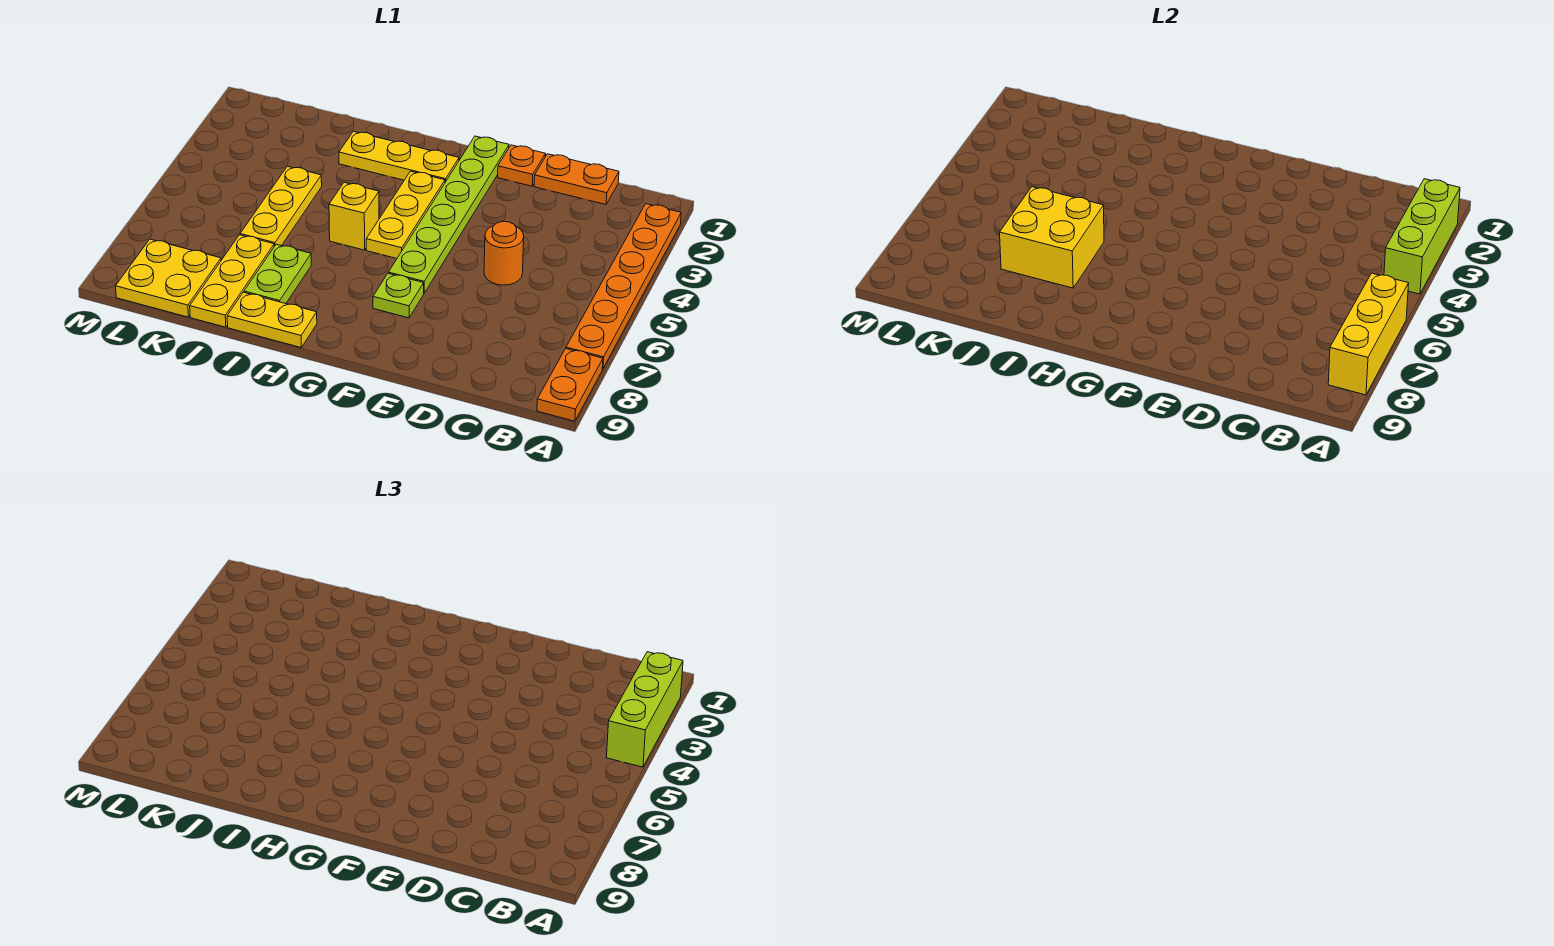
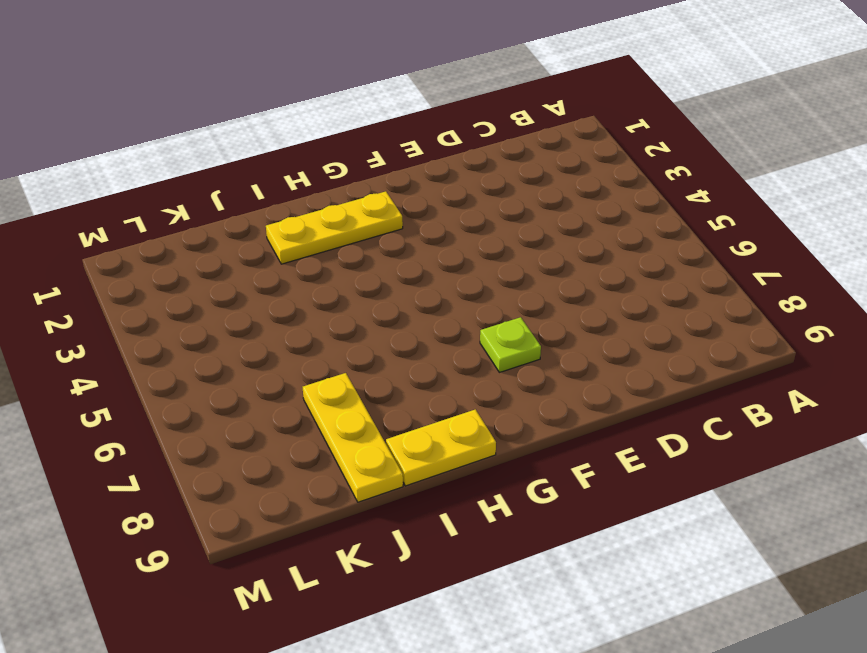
none -> orange 1x6 plate [566,204,681,369]
none -> orange 1x2 plate [537,348,603,421]
none -> orange 1x2 plate [534,154,619,205]

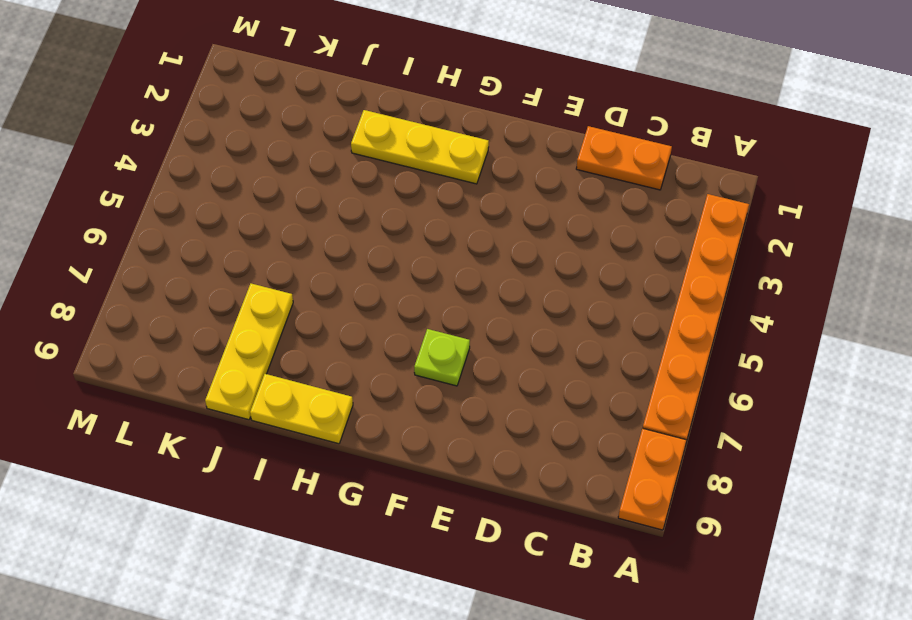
none -> orange 1x1 round brick [484,221,524,285]
none -> orange 1x1 plate [498,145,546,186]
none -> lime 1x6 plate [388,136,509,293]

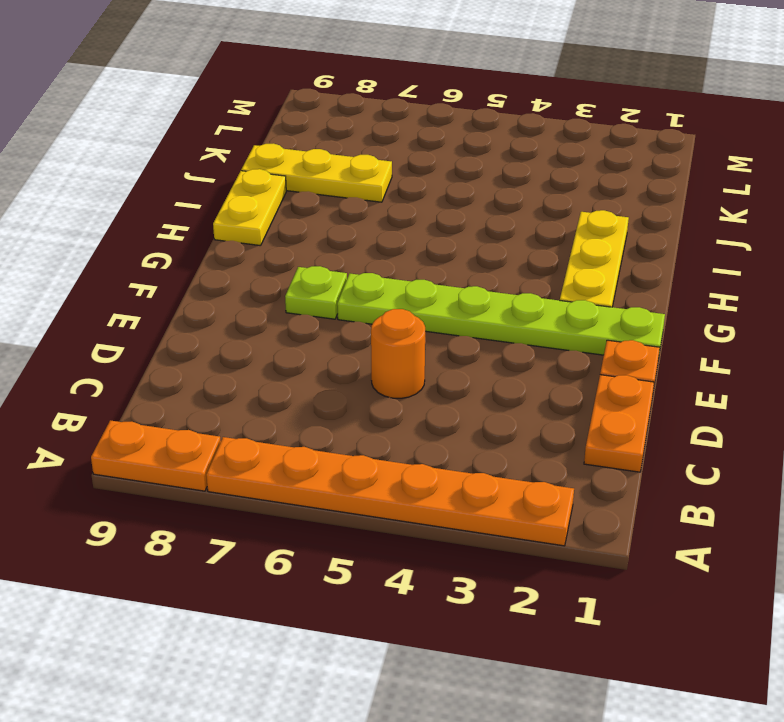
none -> yellow 1x3 plate [366,171,445,258]
none -> yellow 1x1 brick [329,182,379,250]
none -> lime 1x2 plate [244,244,311,304]

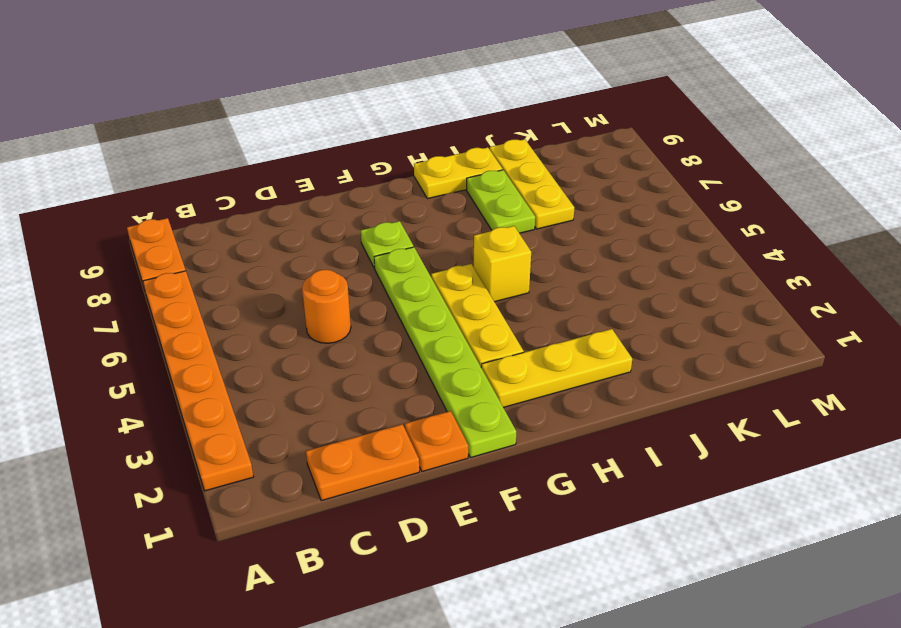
none -> yellow 1x3 plate [240,166,322,246]
none -> yellow 2x2 plate [116,239,221,317]
none -> lime 1x3 brick [1384,179,1460,294]

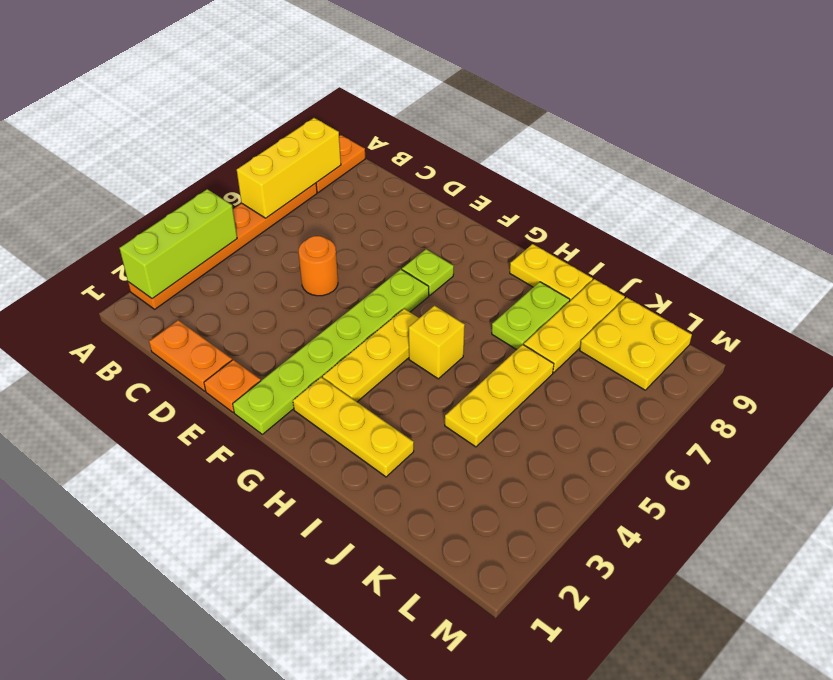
none -> yellow 2x2 brick [1000,187,1104,288]
none -> lime 1x3 brick [606,652,683,767]

